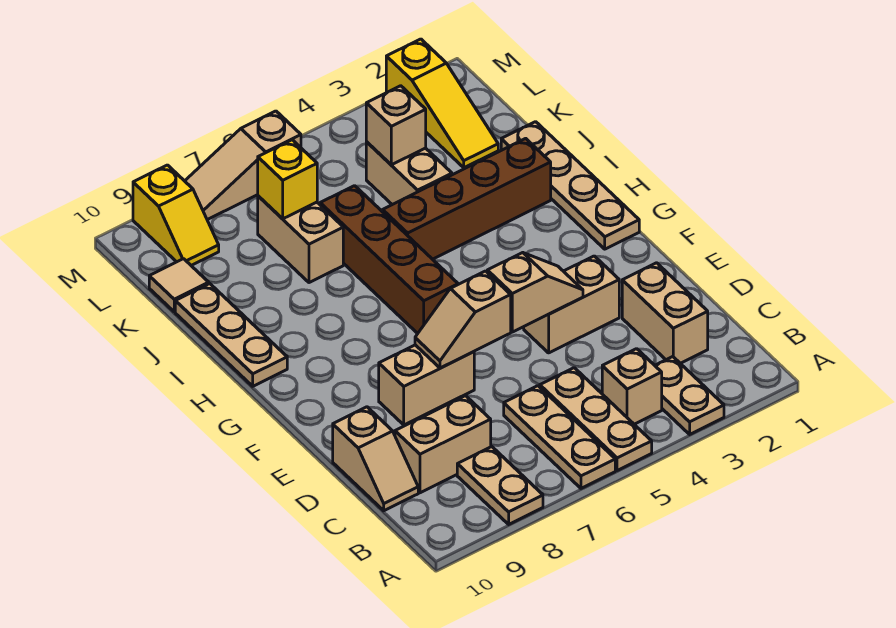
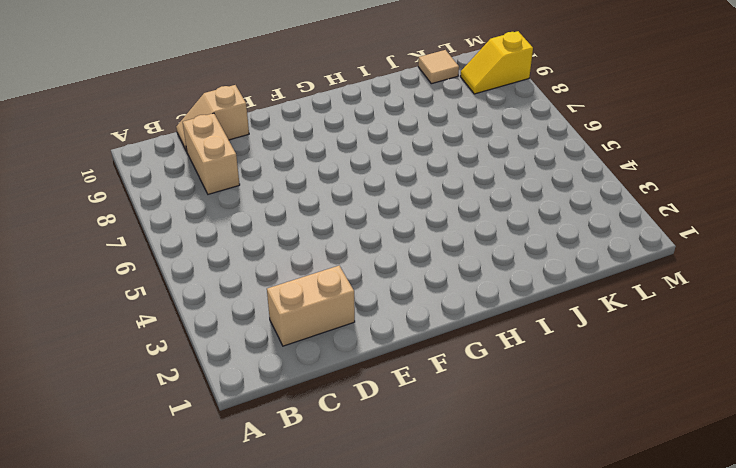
none -> tan 1x2 plate [655,357,724,434]
none -> tan 1x3 plate [540,368,652,471]
none -> tan 1x3 plate [504,386,615,488]

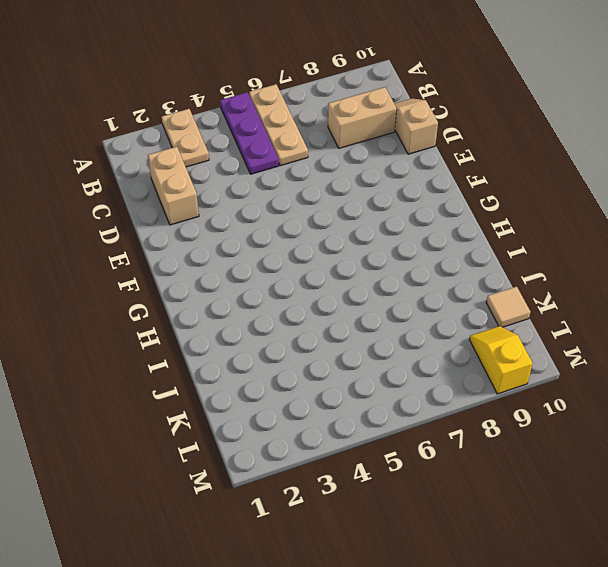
purple 1x3 plate [220,92,279,174] -> tan 1x3 plate [540,368,652,471]
none -> tan 1x2 plate [457,447,543,524]
none -> tan 1x1 brick [602,349,662,424]
none -> tan 1x2 brick [524,256,619,353]

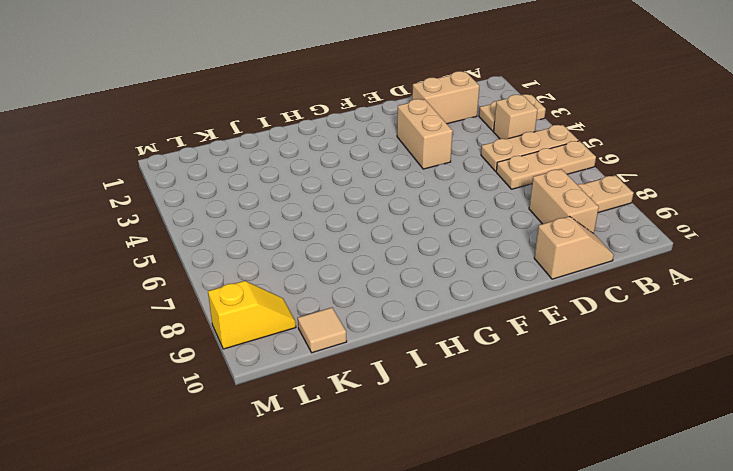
none -> tan 1x2 brick [379,345,474,425]
none -> tan 1x4 plate [501,122,639,249]
none -> brown 1x4 brick [320,186,458,334]

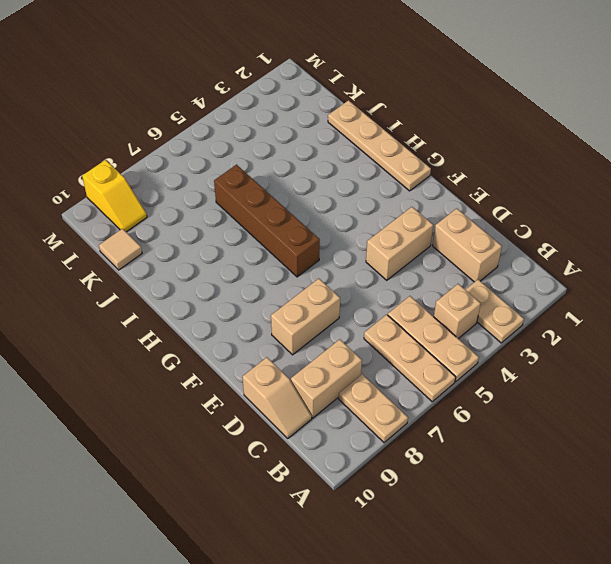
none -> tan 1x3 plate [175,284,287,386]
none -> brown 1x4 brick [383,138,551,259]
none -> tan 1x2 brick [366,142,452,205]

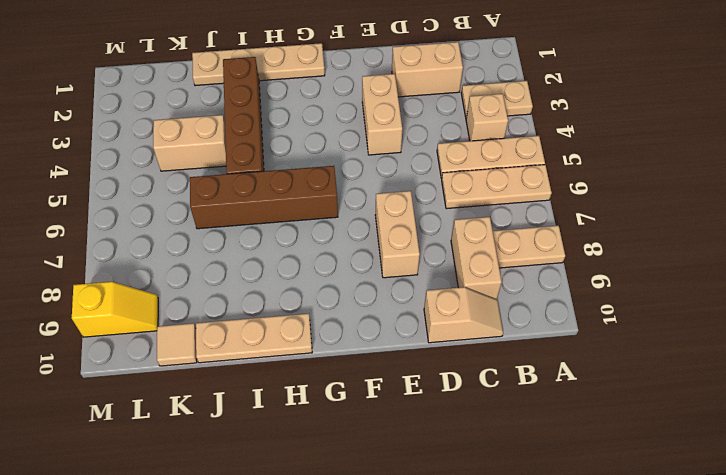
none -> tan 1x2 brick [258,196,343,283]
none -> yellow 1x3 slope [386,39,498,168]
none -> tan 1x3 slope [185,111,301,220]

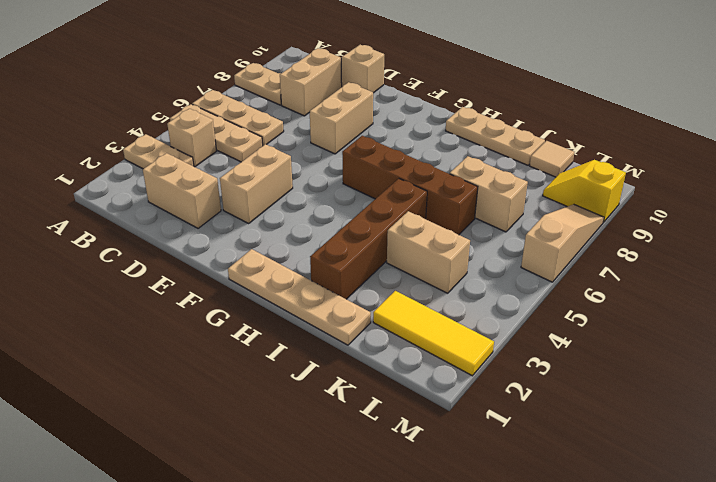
yellow 1x3 tile [373,291,494,376] -> yellow 1x3 slope [386,39,498,168]
none -> tan 1x2 slope [487,253,583,332]
none -> tan 1x2 slope [415,271,511,368]
none -> tan 1x1 brick [366,86,426,165]

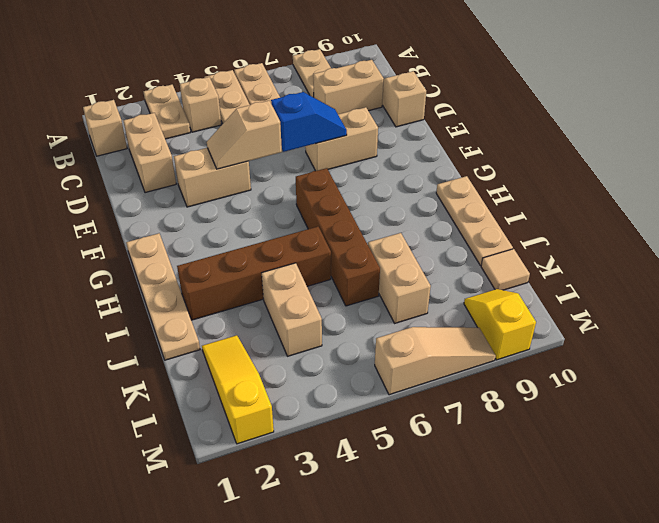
tan 1x1 brick [83,100,127,156] -> tan 1x1 brick moved to [366,86,426,165]
blue 1x2 slope [271,92,347,152] -> tan 1x2 slope [415,271,511,368]
none -> yellow 1x1 brick [258,140,317,219]

